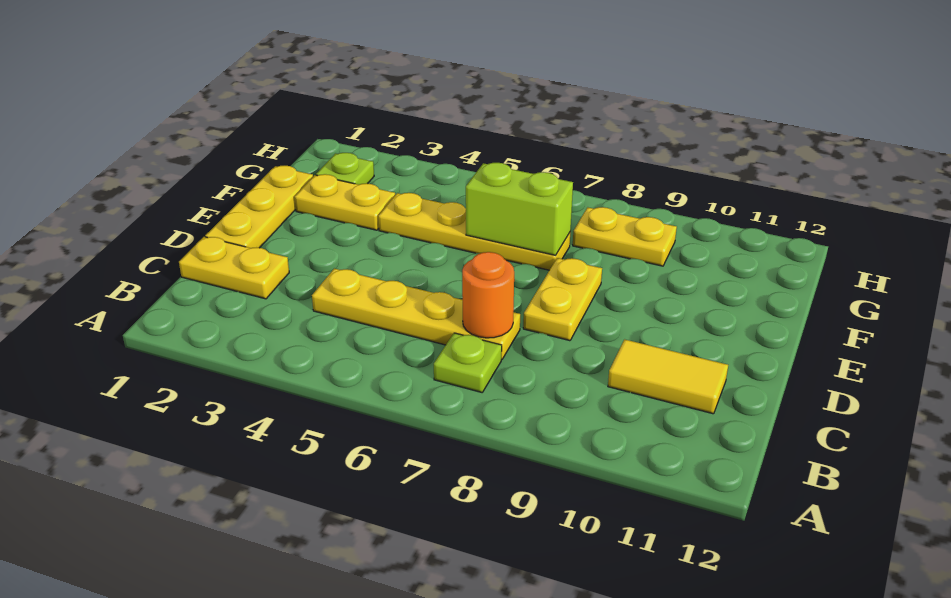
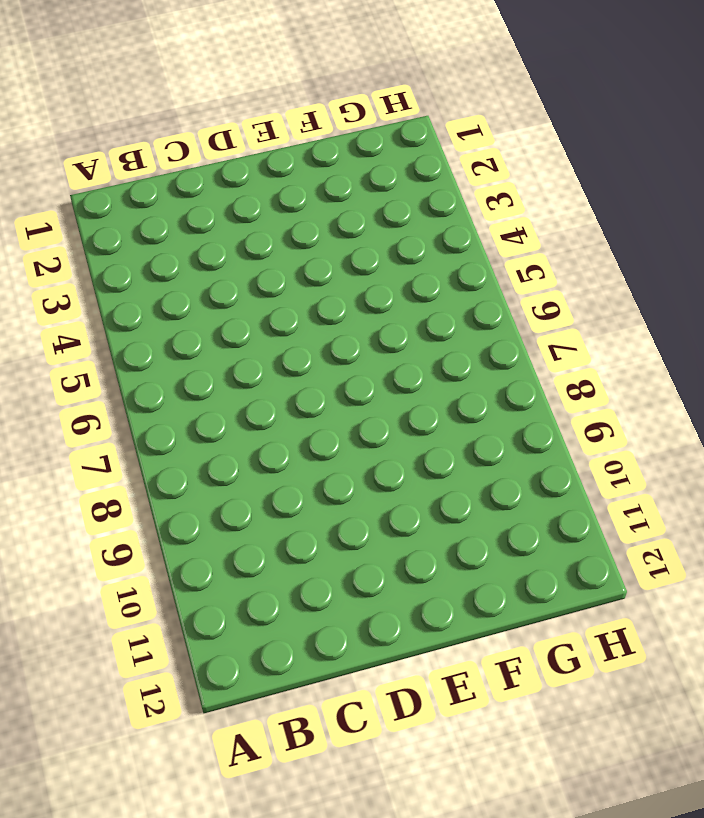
none -> lime 1x1 plate [434,333,502,392]
none -> yellow 1x2 plate [179,237,289,299]
none -> yellow 1x4 plate [312,269,520,359]

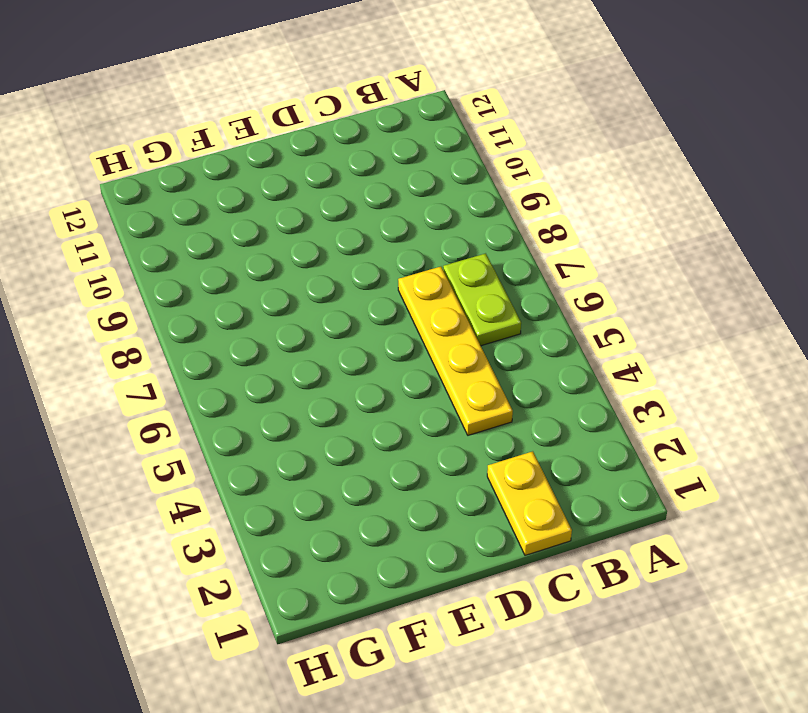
lime 1x2 plate [443,253,521,346] -> lime 1x1 plate [434,333,502,392]
none -> yellow 1x2 tile [608,339,728,414]
none -> yellow 1x3 plate [205,166,313,248]
none -> yellow 1x2 plate [523,258,602,341]

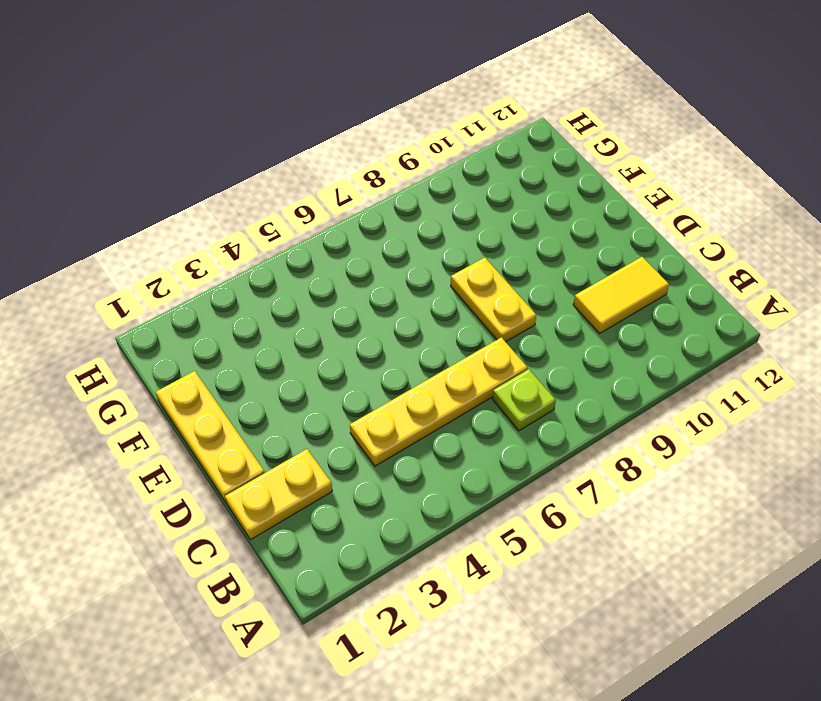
none -> yellow 1x2 plate [295,174,395,230]
none -> yellow 1x4 plate [378,193,570,270]
none -> lime 1x1 plate [316,153,374,185]

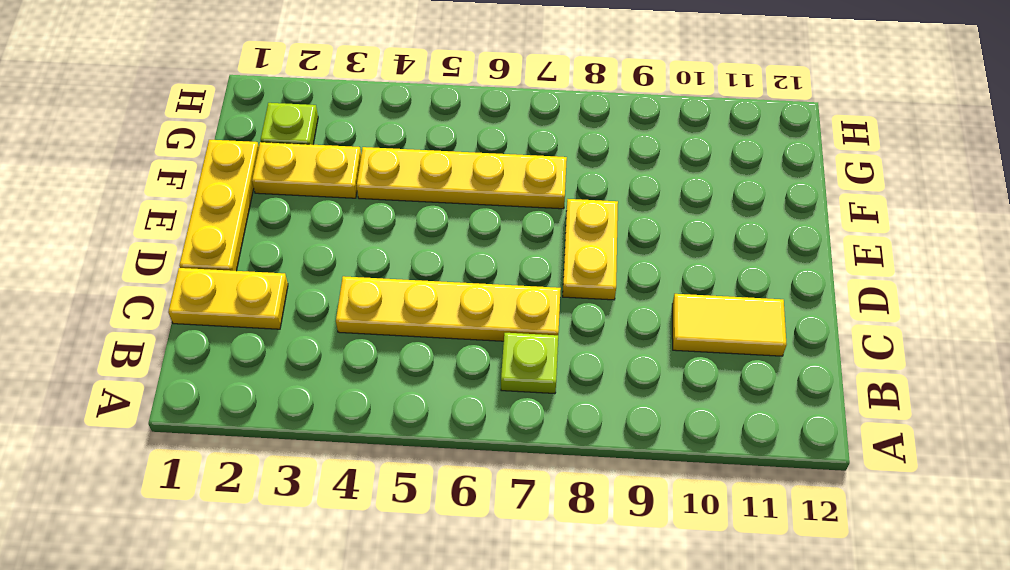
none -> yellow 1x2 plate [573,207,677,266]
none -> orange 1x1 round brick [462,252,514,338]
none -> lime 1x2 brick [466,163,573,255]

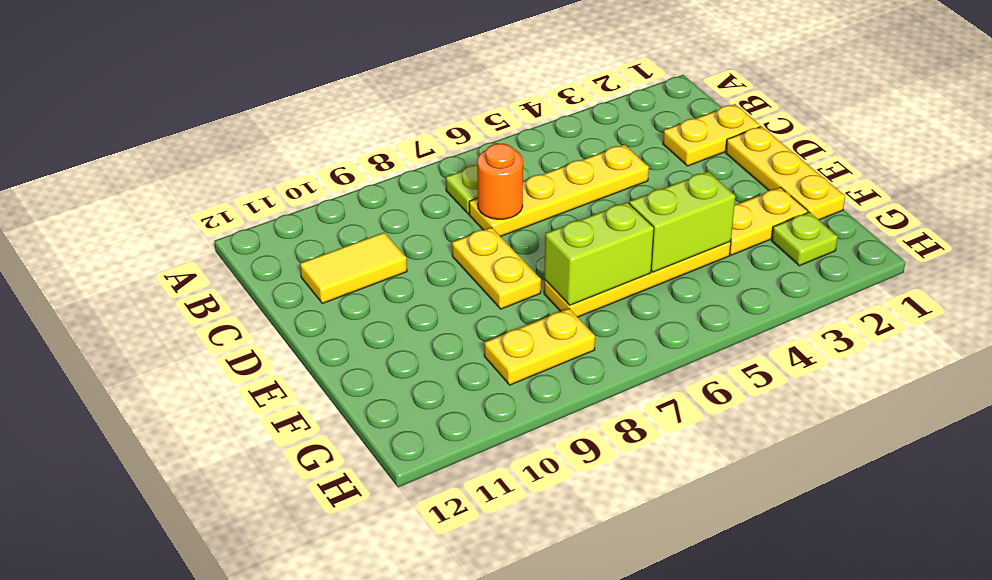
lime 1x2 brick [629,172,735,272] -> none

